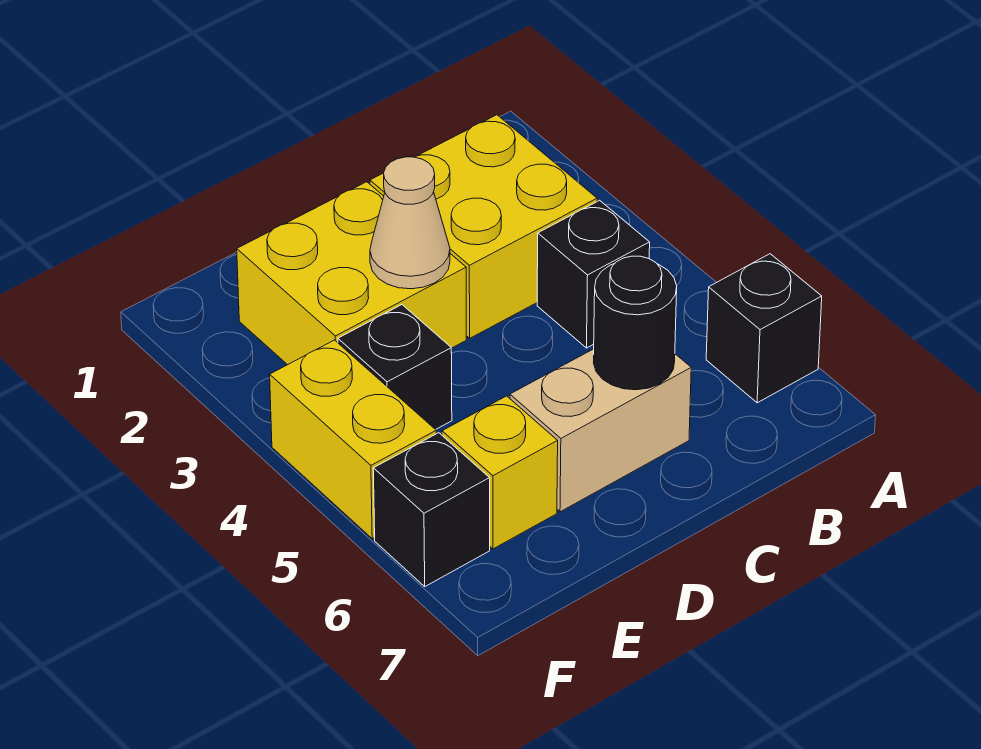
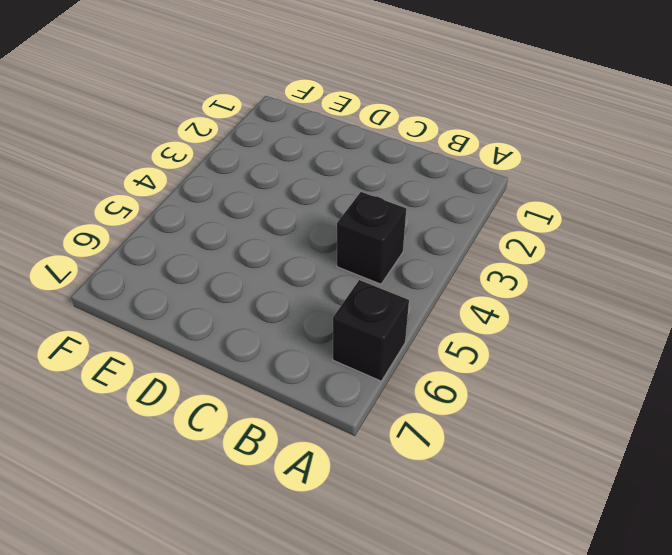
none -> yellow 2x2 brick [370,115,597,338]
none -> tan 1x2 brick [510,349,691,512]

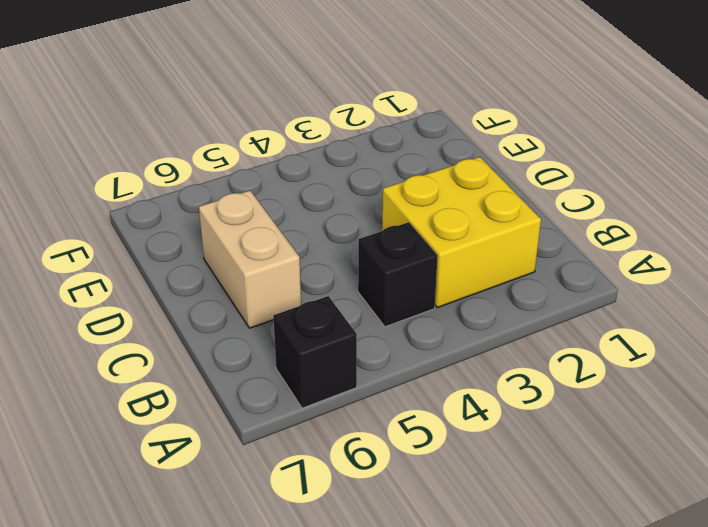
none -> yellow 2x2 brick [237,182,466,365]
none -> black 1x1 brick [338,305,452,430]

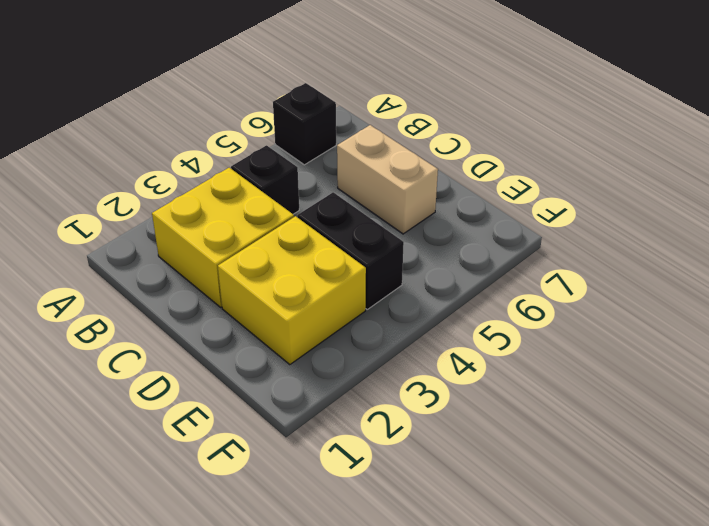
black 1x2 brick [297,192,404,309] -> black 1x1 brick [338,305,452,430]
none -> yellow 1x1 brick [442,396,558,549]
none -> yellow 1x2 brick [270,340,436,539]

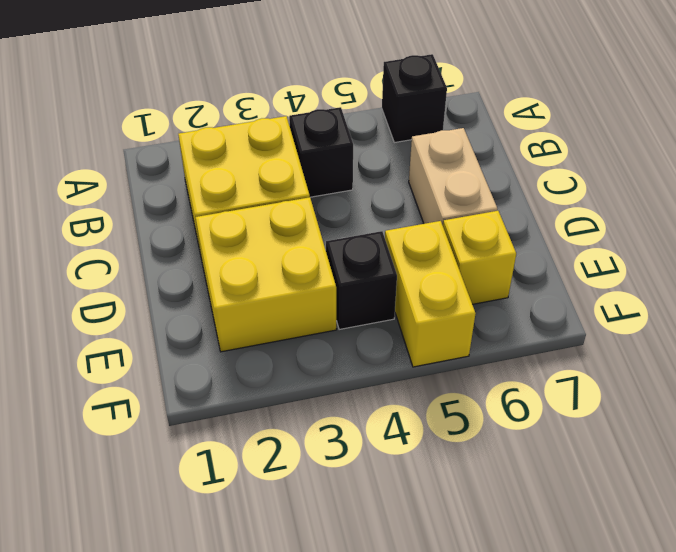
yellow 1x2 brick [385,221,476,367] -> yellow 1x2 brick turned to [270,340,436,539]
none -> black 1x1 brick [373,433,490,586]
none -> black 1x1 round brick [593,256,677,390]

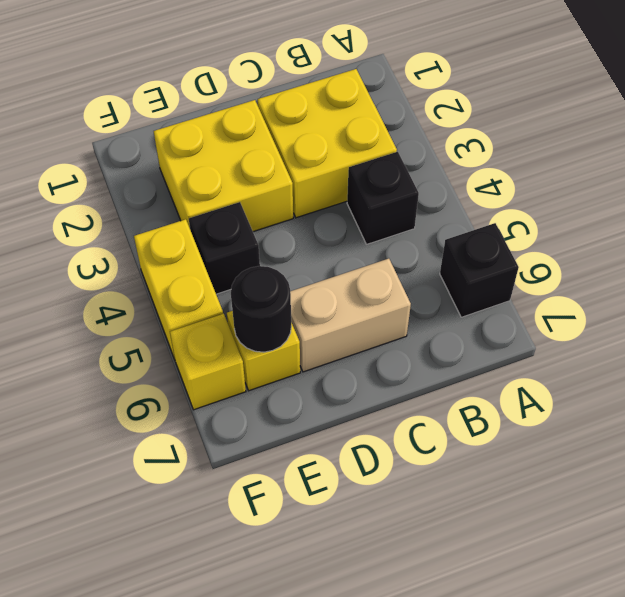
black 1x1 round brick [231,266,291,352] -> black 1x1 round brick moved to [593,256,677,390]
yellow 1x1 brick [170,314,246,410] -> black 1x1 brick [373,433,490,586]
none -> tan 1x1 cone [370,157,450,289]

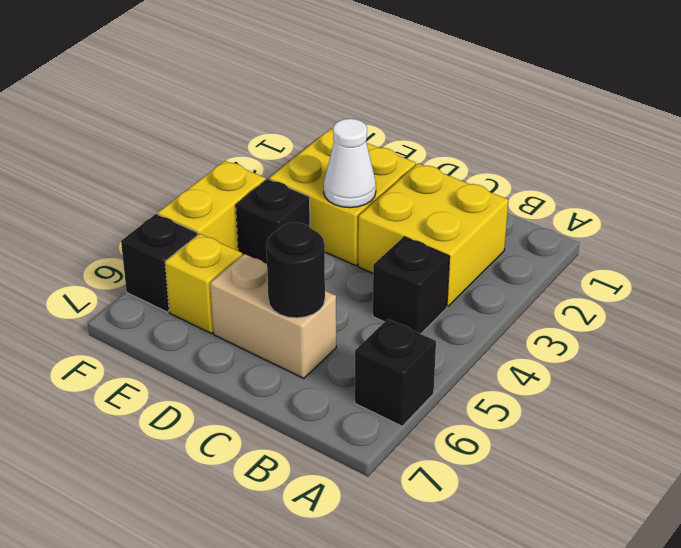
white 1x1 cone [324,119,376,208] -> tan 1x1 cone [370,157,450,289]

